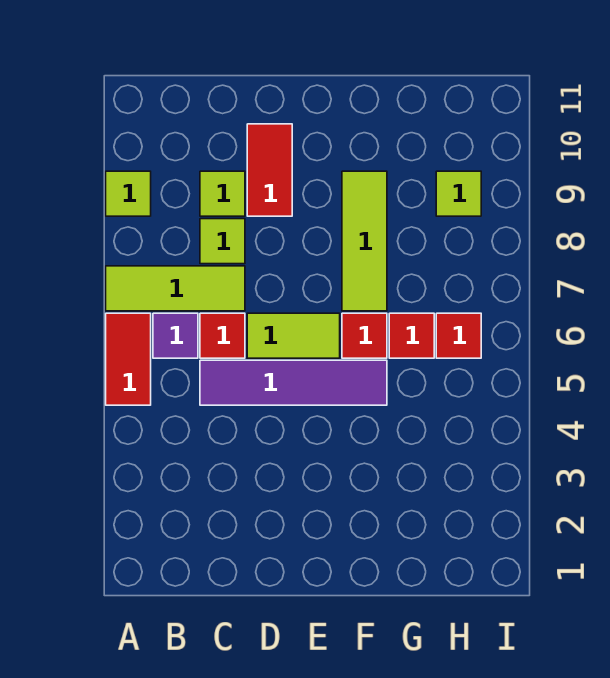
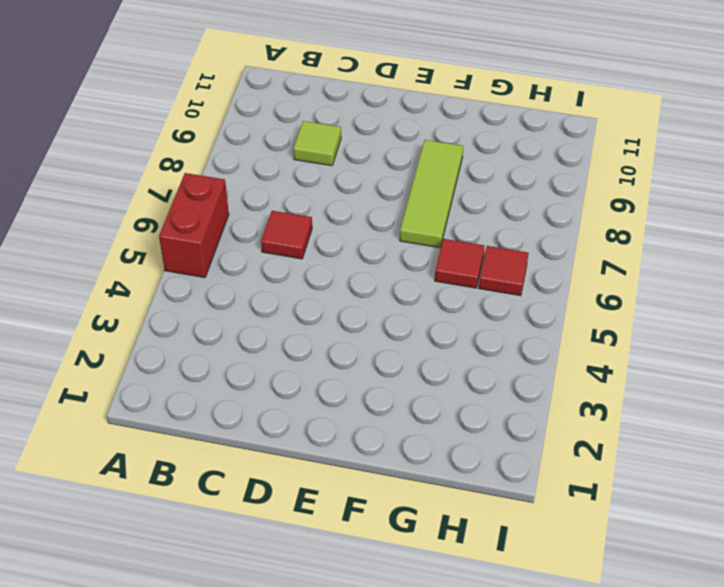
red 1x2 brick [159,173,229,278] -> red 1x2 tile [106,313,151,405]
none -> lime 1x3 tile [106,266,245,311]
none -> lime 1x1 tile [106,171,151,216]
none -> purple 1x1 tile [153,313,198,358]

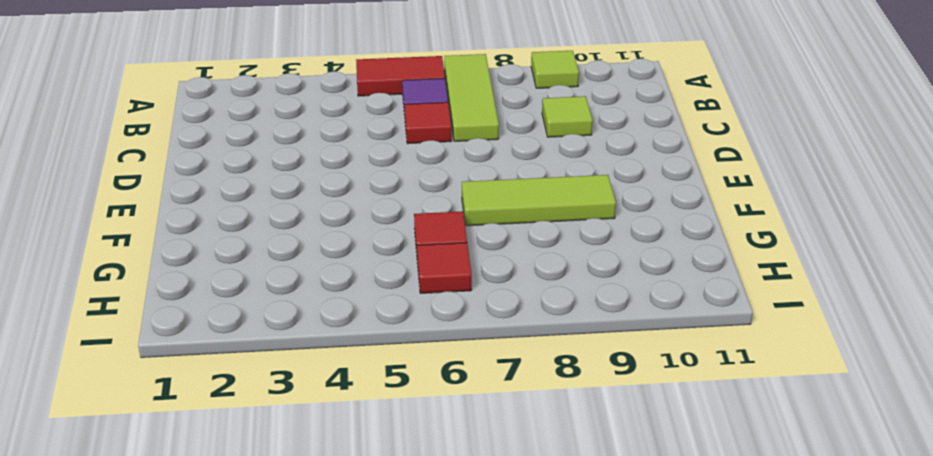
none -> purple 1x4 tile [200,360,387,405]
none -> lime 1x1 tile [200,219,245,264]
none -> lime 1x2 tile [247,313,340,358]

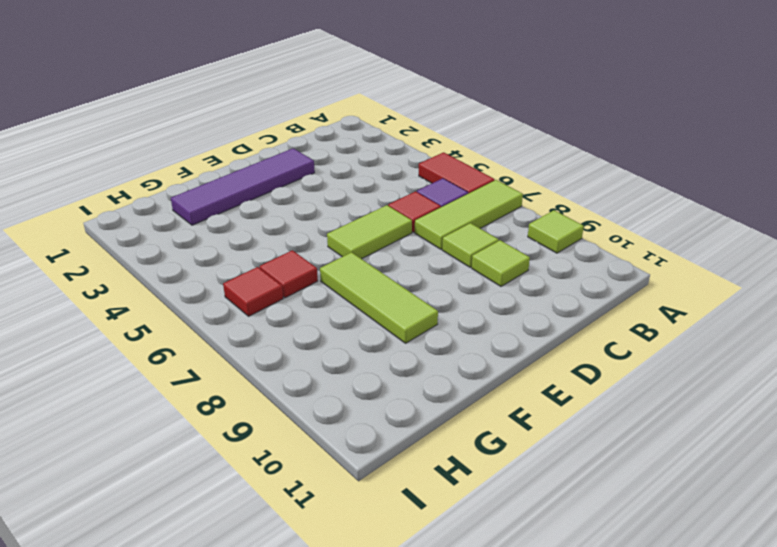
purple 1x4 tile [171,148,315,225] -> purple 1x4 tile moved to [200,360,387,405]
none -> red 1x2 tile [247,124,292,216]
none -> red 1x1 tile [342,313,387,358]
none -> lime 1x1 tile [436,171,481,216]

